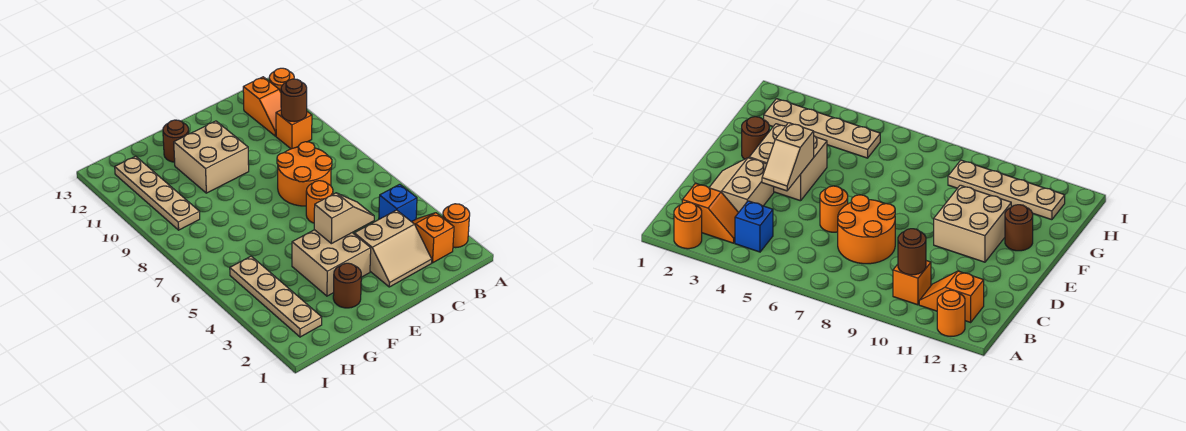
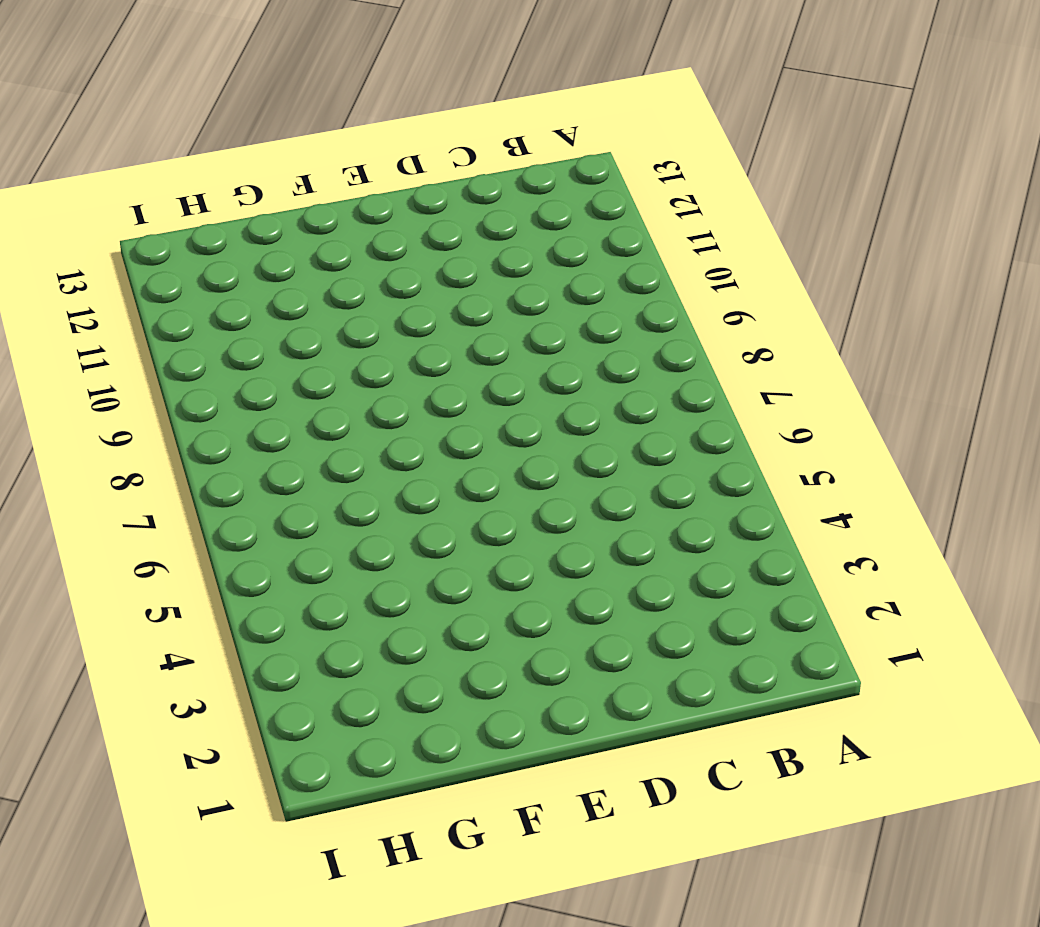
none -> orange 1x1 round brick [443,204,470,248]
none -> orange 1x1 round brick [269,68,294,92]
none -> orange 1x2 slope [412,213,454,263]

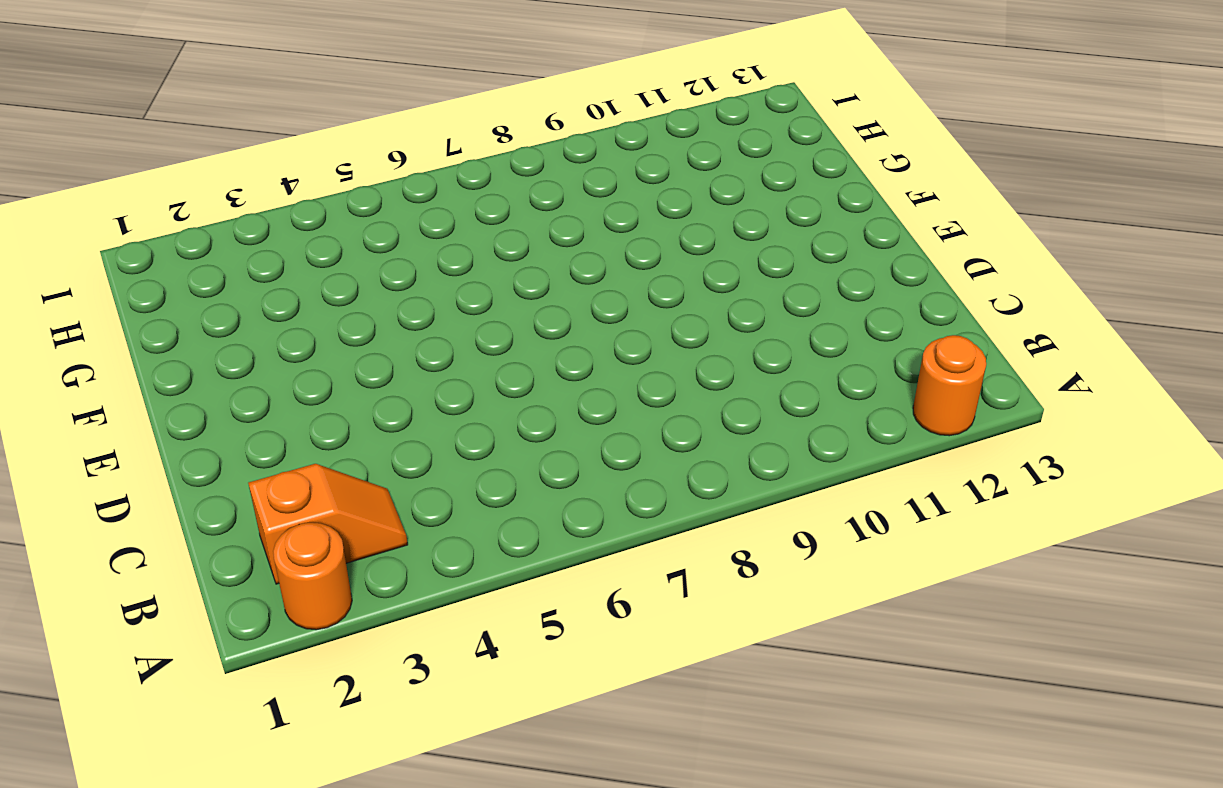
none -> blue 1x1 brick [379,184,417,222]
none -> orange 1x1 brick [276,110,312,149]
none -> orange 1x2 slope [243,77,281,136]

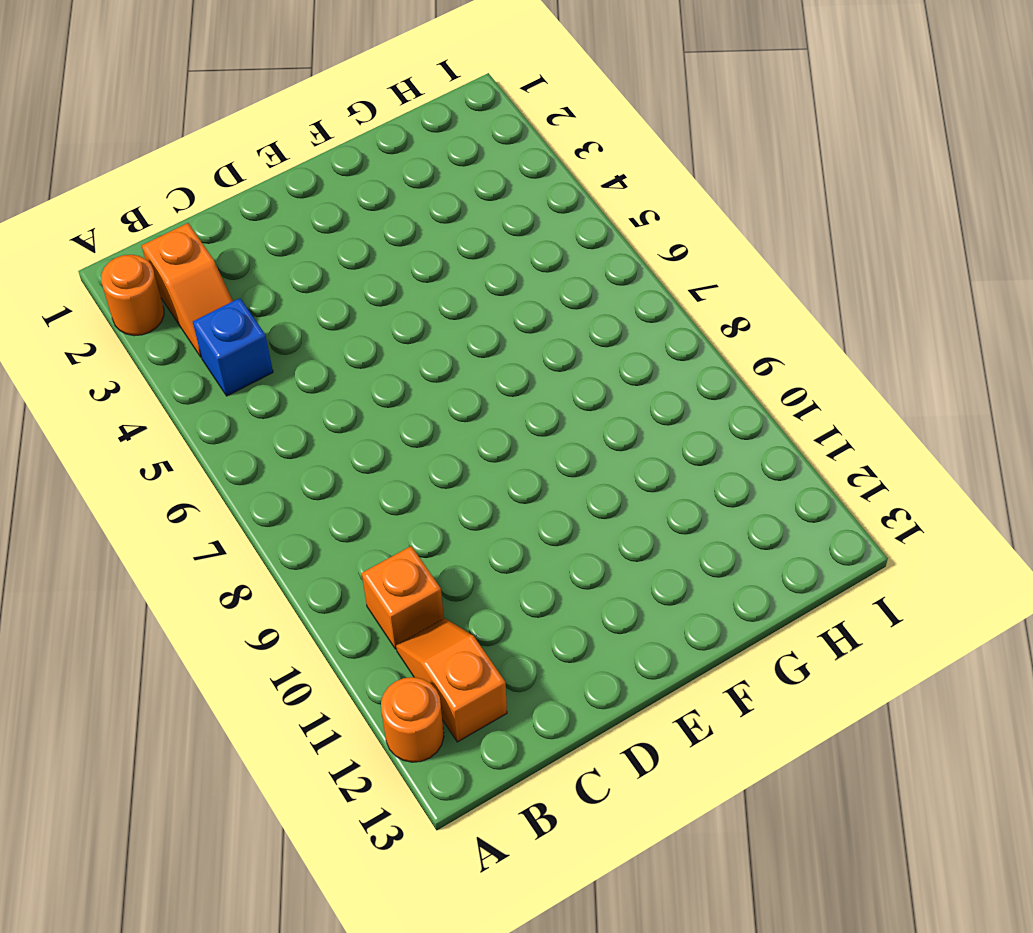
none -> tan 2x2 slope [354,210,432,287]
none -> orange 2x2 round brick [277,142,332,206]
none -> orange 1x1 round brick [306,181,333,223]

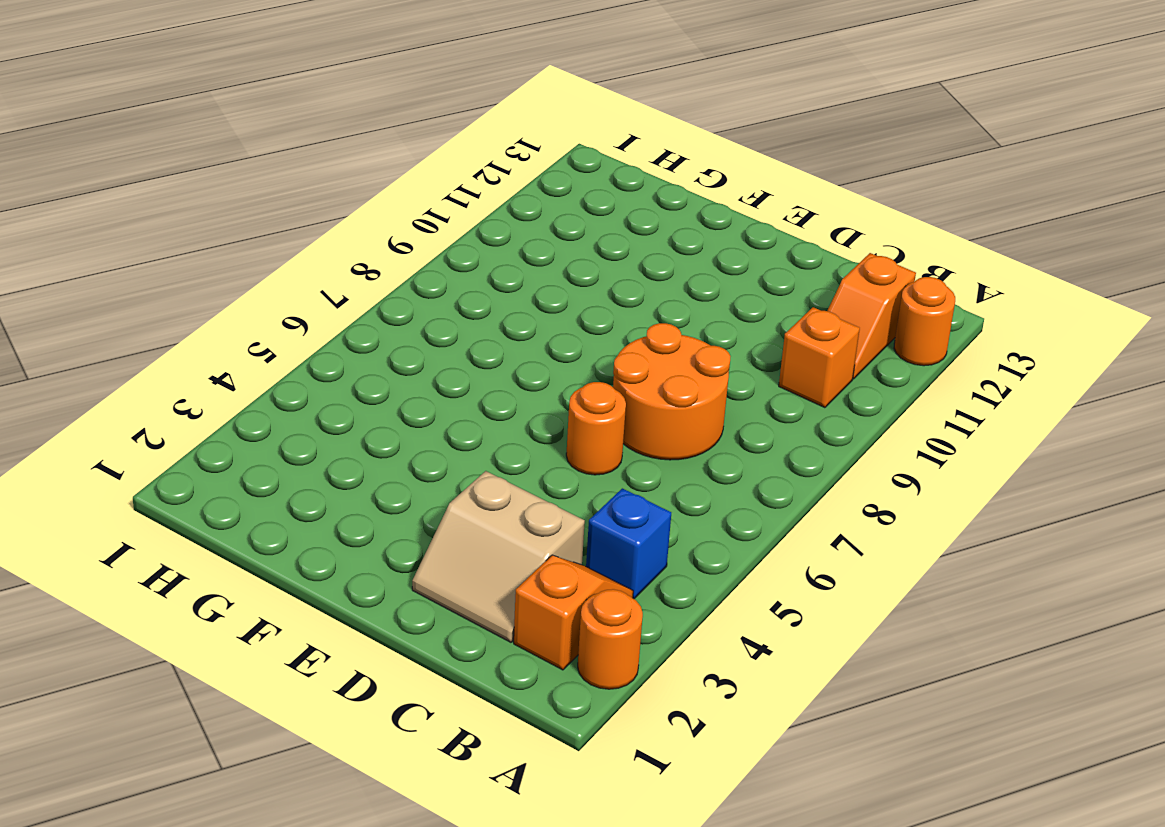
none -> tan 2x2 brick [292,230,371,296]
none -> tan 2x2 brick [174,121,249,193]
none -> brown 1x1 round brick [333,263,361,308]

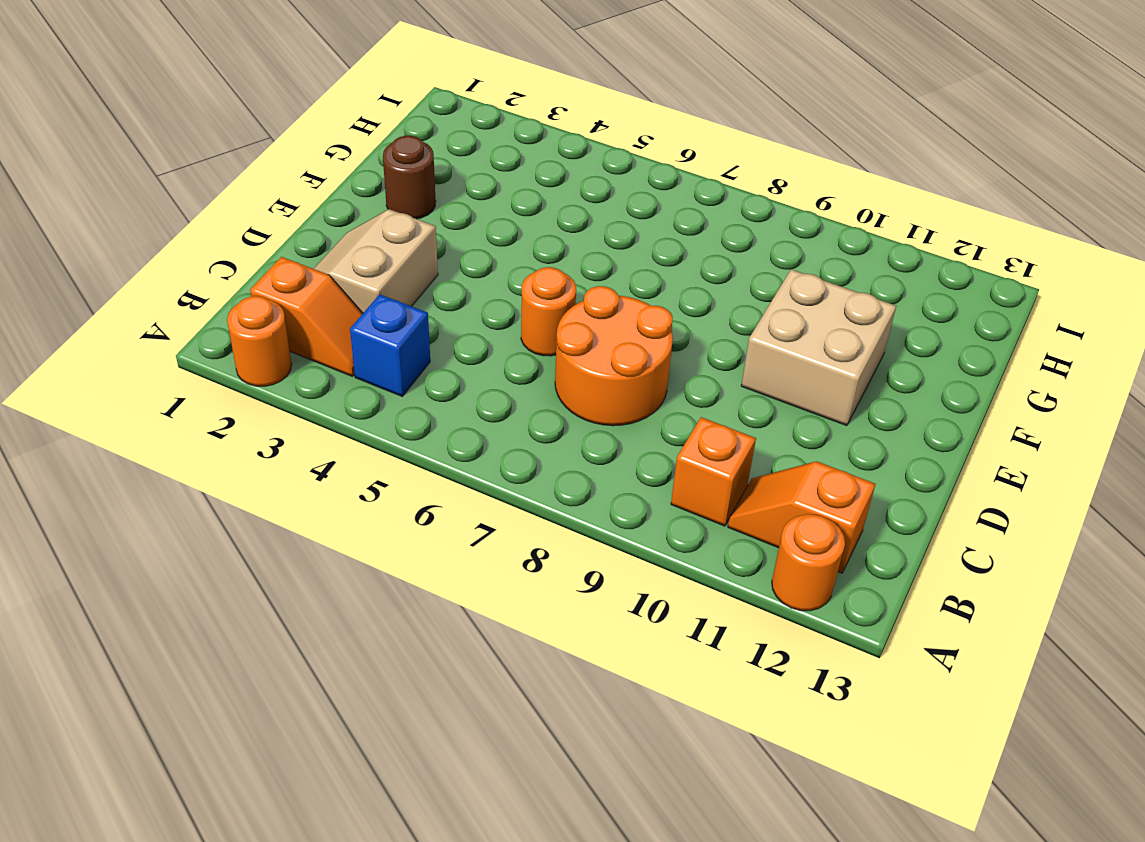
none -> tan 2x2 brick [292,230,371,296]
none -> brown 1x1 round brick [163,120,189,162]
none -> tan 1x4 plate [230,256,322,337]

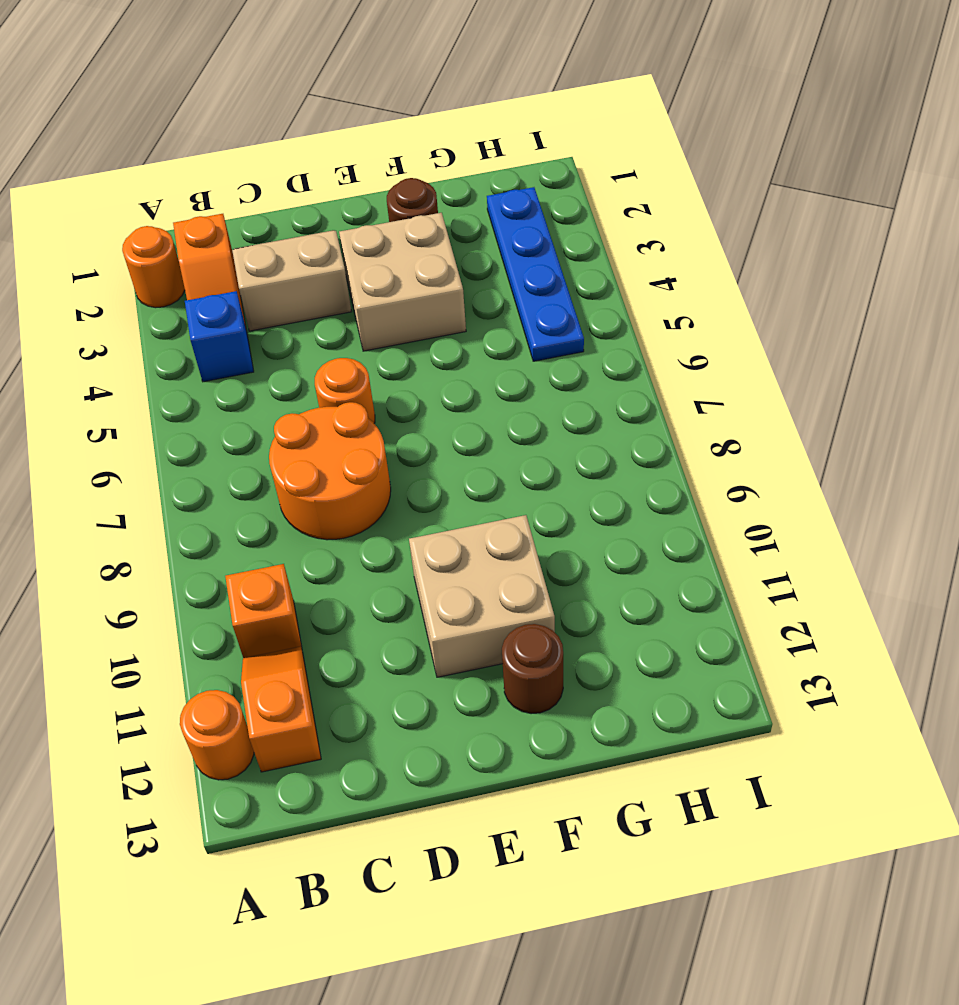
blue 1x4 plate [487,187,584,361] -> tan 1x4 plate [230,256,322,337]
none -> tan 1x4 plate [115,156,200,230]
none -> brown 1x1 round brick [281,79,307,122]
none -> tan 1x2 slope [314,193,374,244]

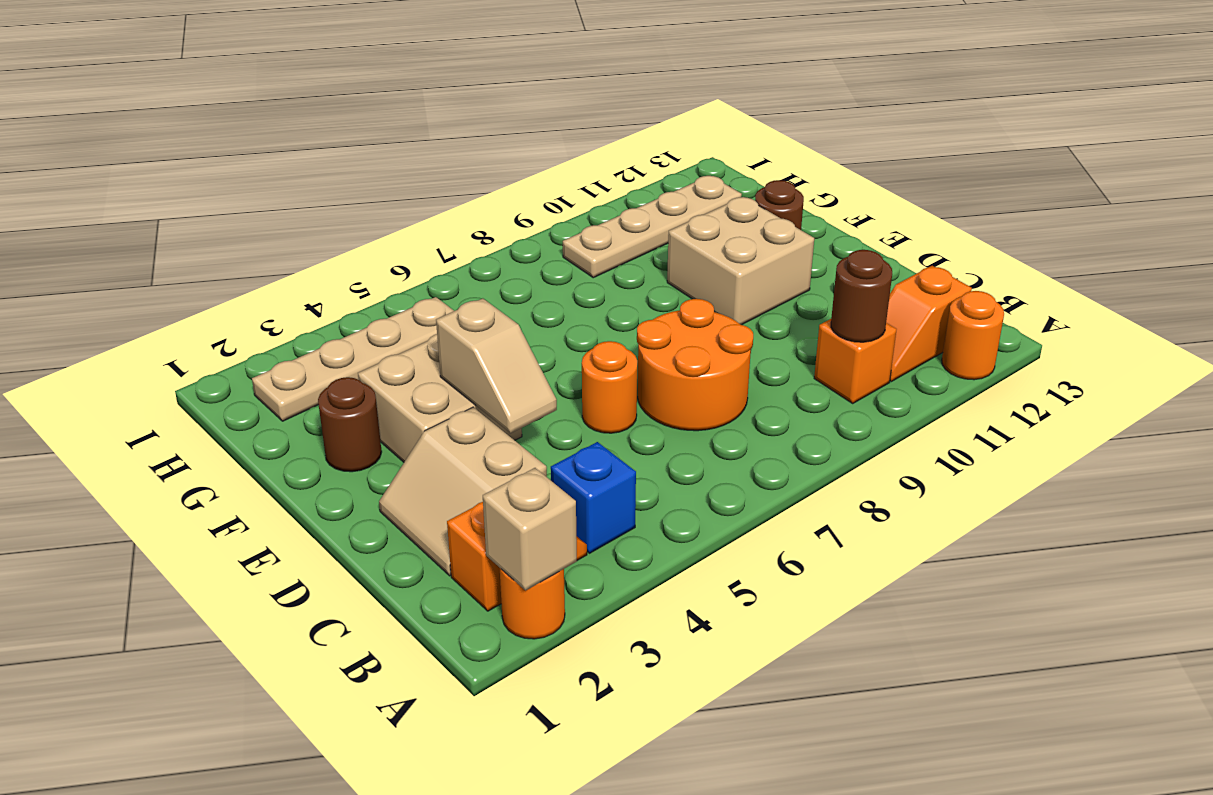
tan 1x1 brick [483,468,577,591] -> none

